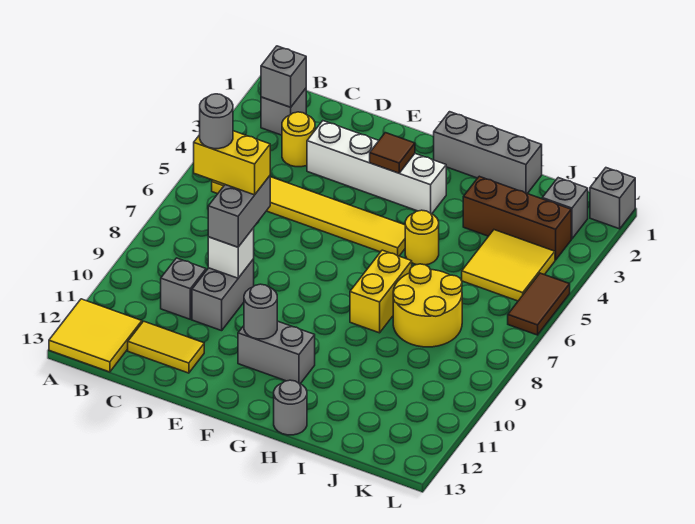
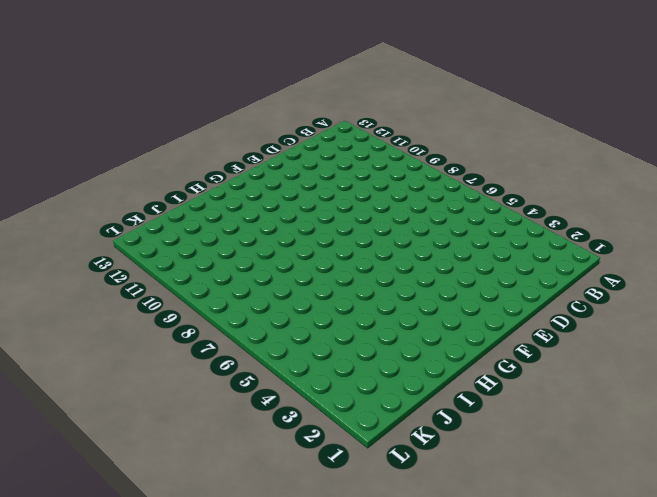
none -> yellow 2x2 tile [49,299,142,372]
none -> grey 1x1 brick [261,88,306,135]
none -> yellow 1x6 tile [212,177,405,256]

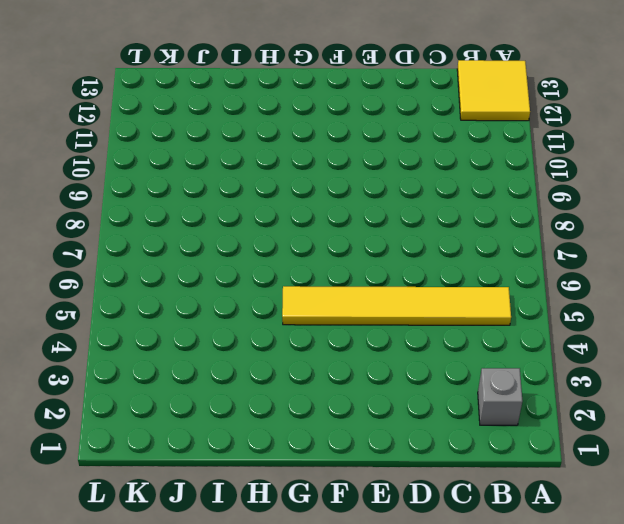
none -> yellow 1x1 round brick [282,112,315,167]
none -> grey 1x1 brick [161,258,206,319]
none -> yellow 1x2 tile [128,321,204,373]

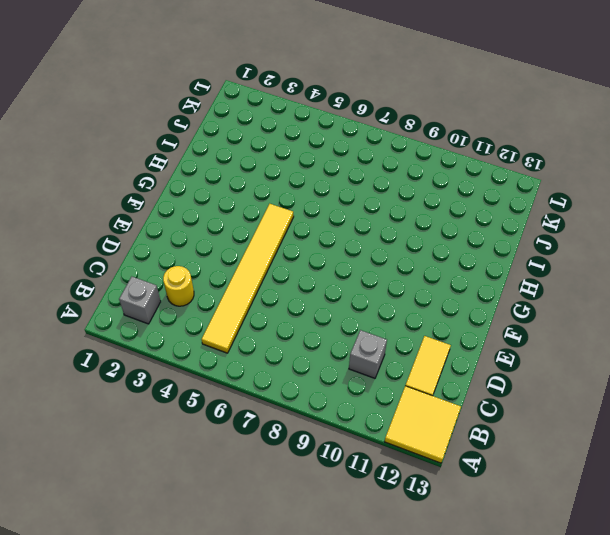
none -> white 1x4 brick [307,121,446,214]
none -> grey 1x2 brick [192,259,254,331]
none -> grey 1x2 brick [238,321,315,384]

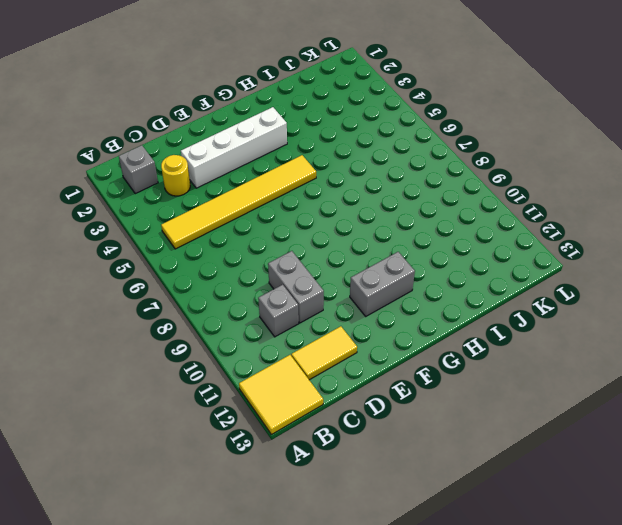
none -> grey 1x3 brick [434,112,542,194]
none -> yellow 1x1 round brick [405,210,439,265]
none -> yellow 1x2 brick [350,250,412,333]

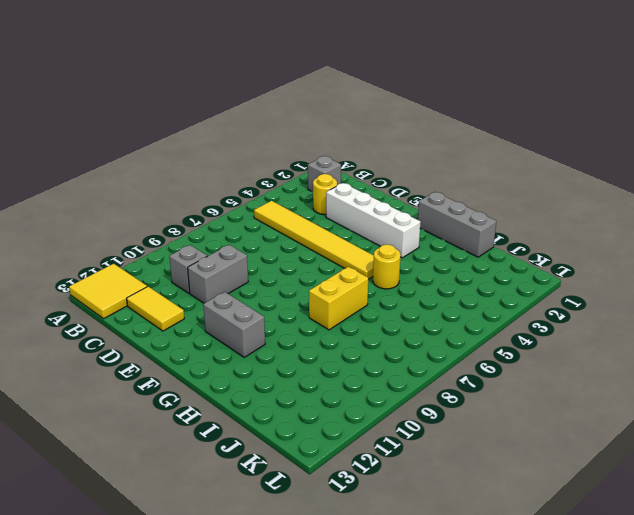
none -> grey 1x1 round brick [274,380,307,435]
none -> brown 1x3 brick [463,176,571,260]
none -> yellow 2x2 round brick [393,264,462,347]

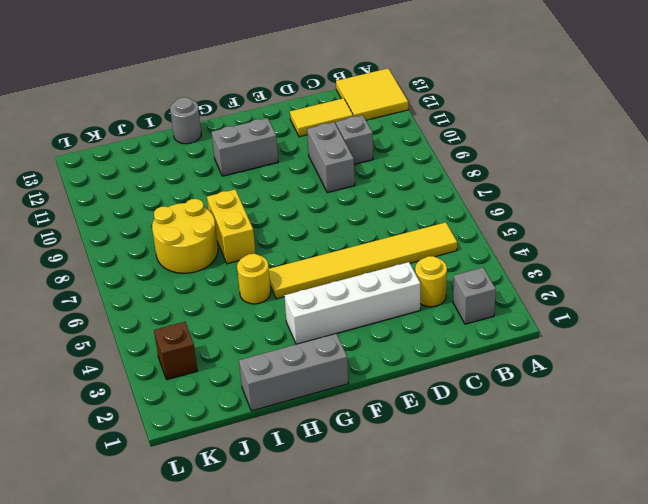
brown 1x1 brick [154,322,198,380] -> brown 1x3 brick [463,176,571,260]
none -> yellow 2x2 tile [462,230,555,301]
none -> grey 1x1 brick [542,178,588,239]
none -> grey 1x1 brick [590,168,635,229]

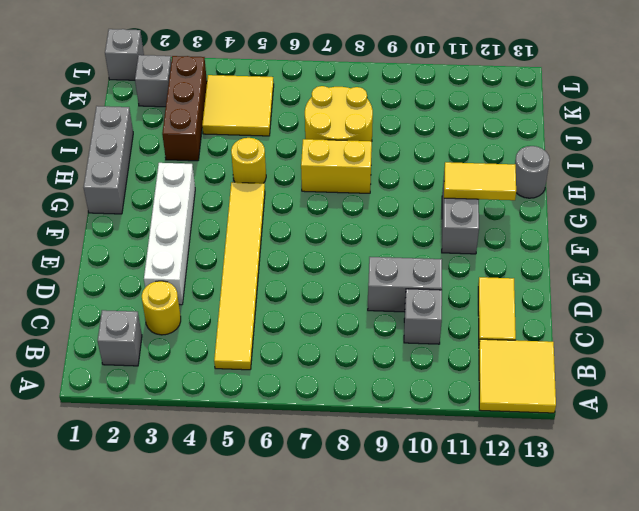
yellow 1x2 tile [444,162,516,200] -> none
none -> brown 1x2 tile [508,273,570,335]
none -> grey 1x1 brick [261,46,306,107]
none -> white 1x1 brick [208,228,254,278]

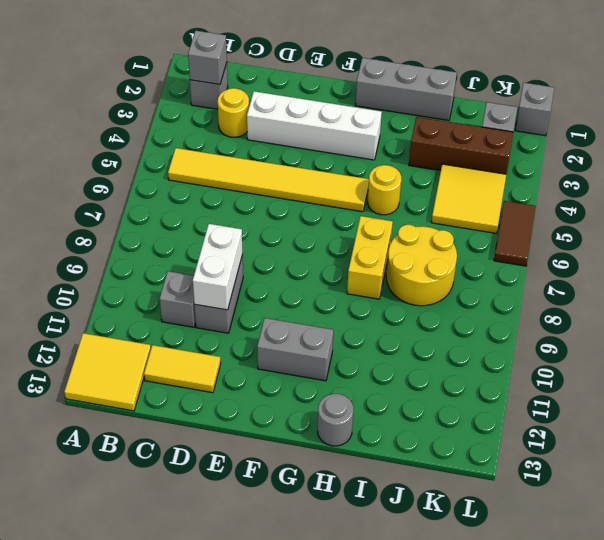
white 1x2 brick [193,224,243,310] -> white 1x1 brick [208,228,254,278]
none -> brown 1x1 tile [370,133,415,173]
none -> grey 1x1 round brick [244,284,277,339]
none -> grey 1x2 brick [208,176,270,247]

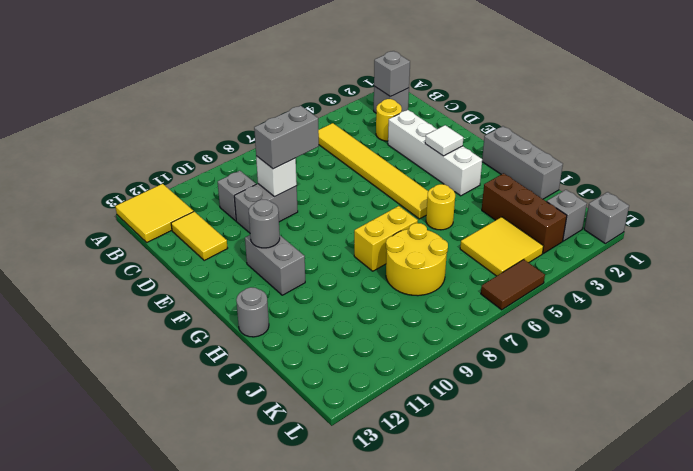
white 1x1 tile [425,125,463,156] -> brown 1x1 tile [370,133,415,173]
none -> yellow 1x2 brick [194,131,270,195]
none -> grey 1x1 round brick [200,94,233,149]

